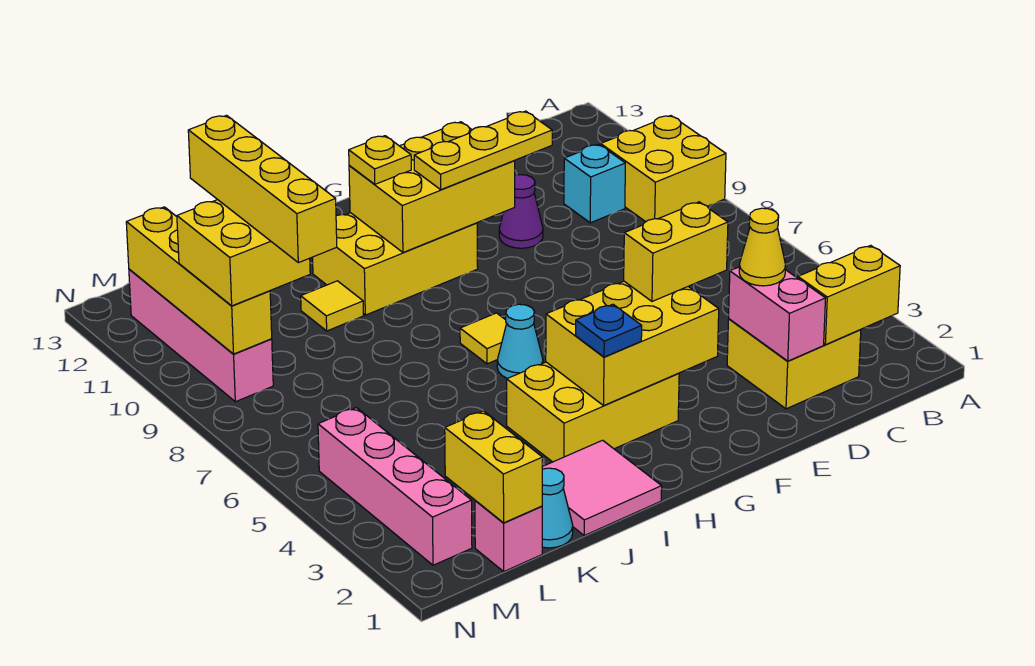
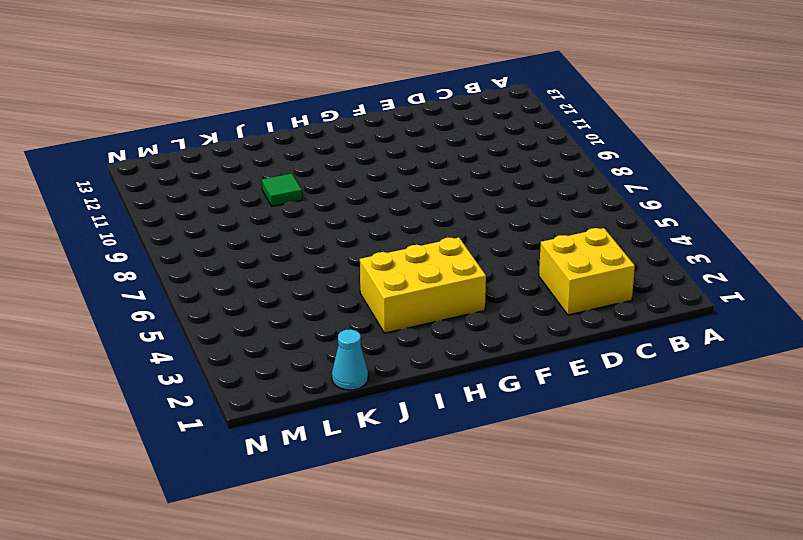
green 1x1 tile [262,173,302,206] -> yellow 1x1 tile [301,281,364,331]
none -> yellow 2x2 brick [601,116,726,222]
none -> cyan 1x1 brick [564,144,625,223]
none -> purple 1x1 cone [499,175,543,248]

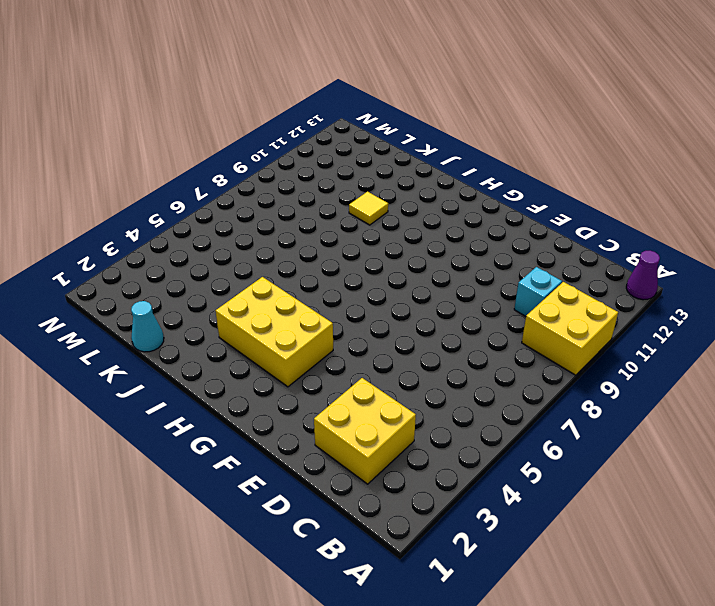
purple 1x1 cone [626,251,660,300] -> purple 1x1 cone moved to [499,175,543,248]
none -> yellow 2x3 brick [313,213,478,315]
none -> cyan 1x1 cone [497,304,543,378]
none -> yellow 1x1 tile [460,313,507,364]

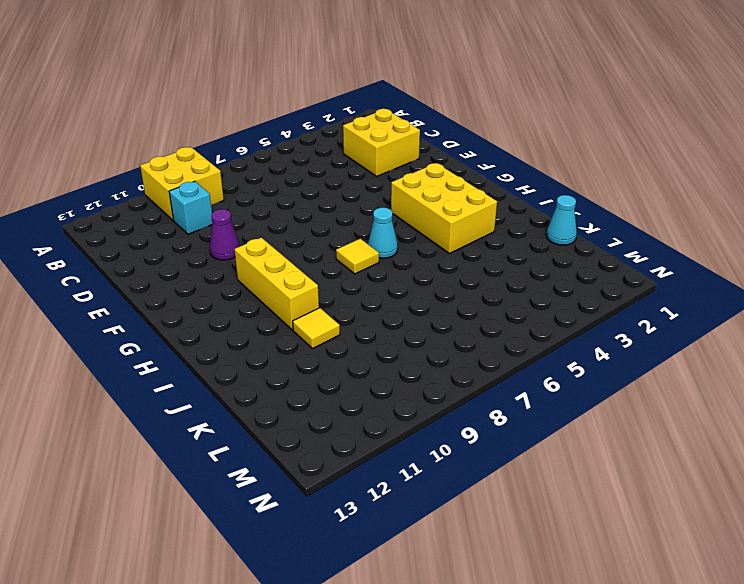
yellow 1x3 brick [235,237,319,330] -> yellow 2x3 brick [313,213,478,315]
none -> pink 2x2 tile [542,440,662,535]
none -> pink 1x1 brick [475,500,542,571]
none -> pink 1x4 brick [318,408,472,565]

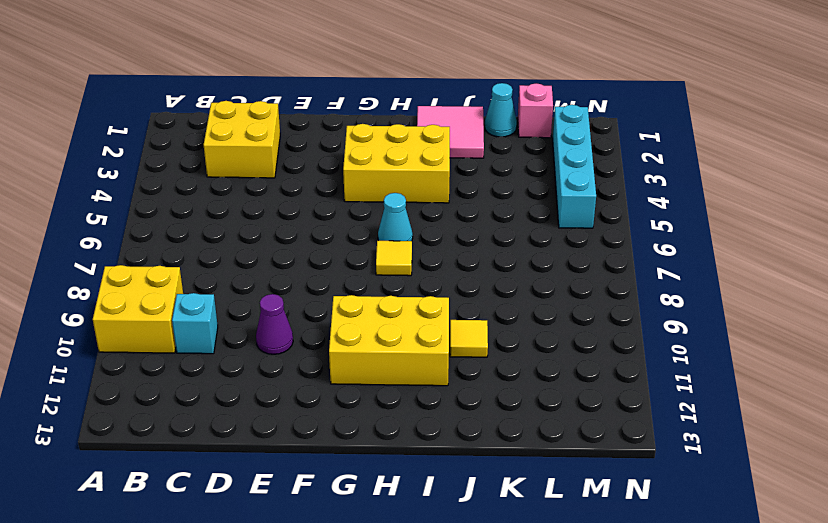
cyan 1x4 brick [553,105,596,228] -> pink 1x4 brick [318,408,472,565]
none -> pink 1x4 brick [129,269,273,402]
none -> yellow 1x2 brick [798,245,900,345]
none -> pink 1x2 brick [729,267,826,361]

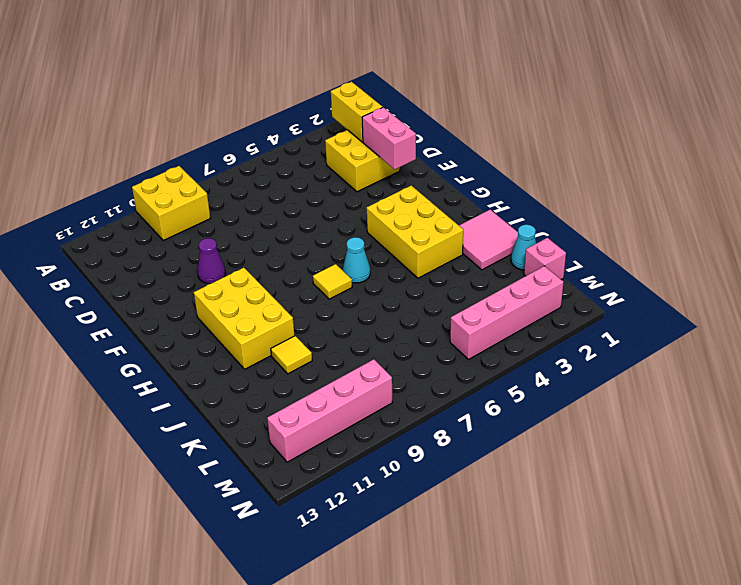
pink 1x2 brick [362,107,416,169] -> pink 1x2 brick turned to [729,267,826,361]
none -> cyan 1x1 brick [564,144,625,223]
none -> yellow 2x3 brick [546,281,719,406]
none -> yellow 2x3 brick [349,122,515,252]

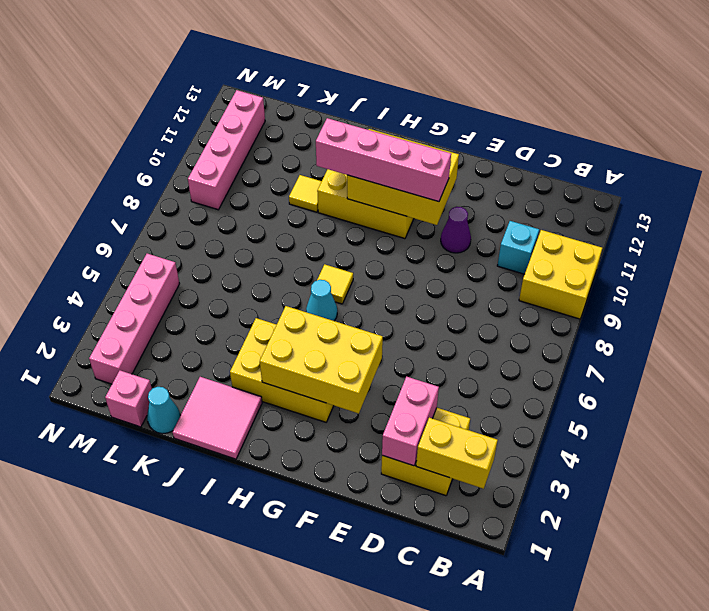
pink 1x4 brick [316,118,451,202] -> yellow 1x3 plate [414,111,552,190]
none -> yellow 1x2 brick [445,411,543,523]
none -> yellow 1x4 brick [126,207,272,354]
none -> yellow 1x1 cone [739,208,786,286]

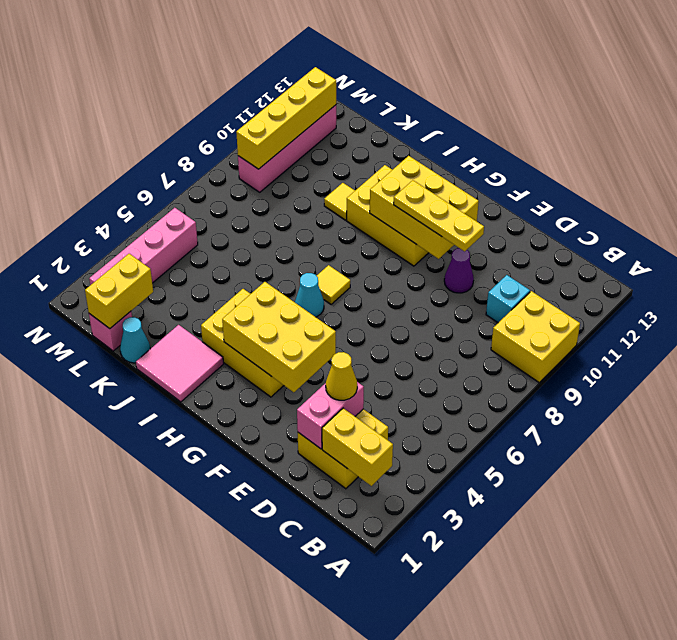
none -> yellow 1x2 brick [624,202,728,301]
none -> blue 1x1 plate [576,304,642,357]
none -> yellow 1x1 plate [349,136,411,184]

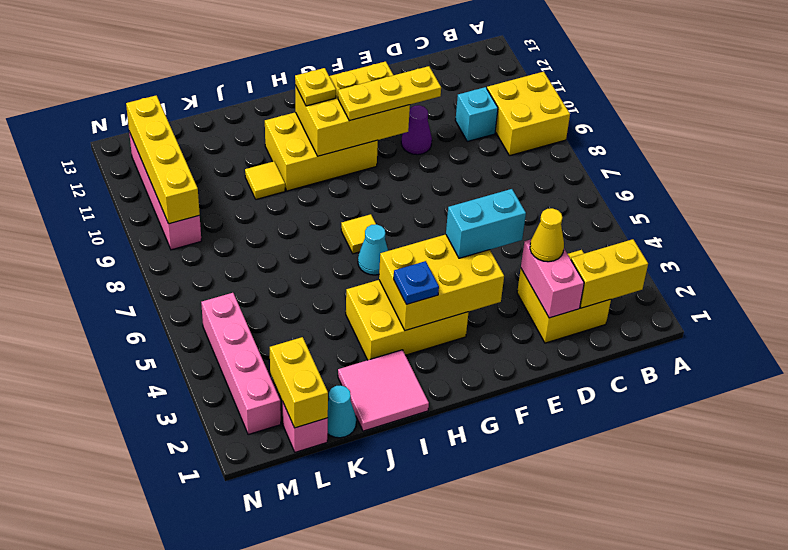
cyan 1x2 brick [446,189,526,258] -> yellow 1x2 brick [624,202,728,301]
none -> yellow 2x2 brick [177,200,310,306]
none -> yellow 1x4 brick [188,115,337,263]

